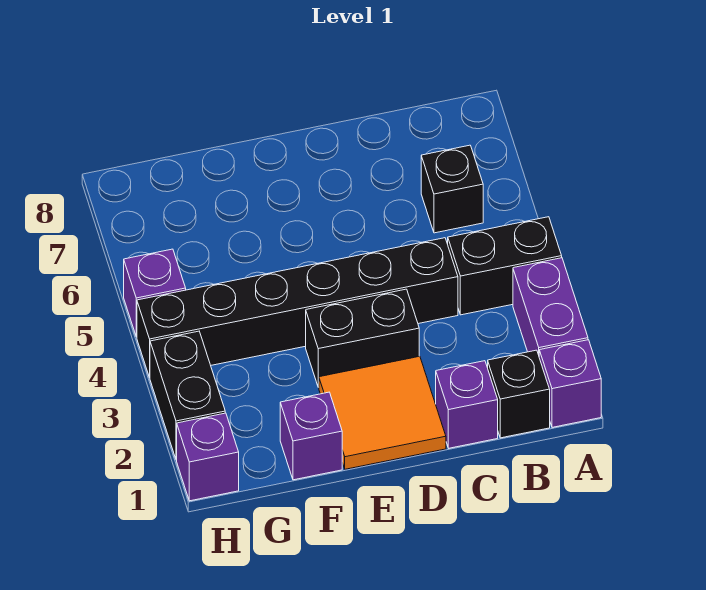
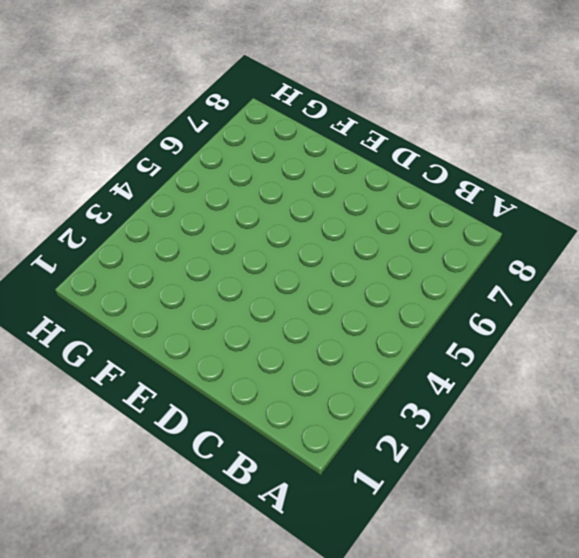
none -> purple 1x1 brick [539,340,601,427]
none -> purple 1x2 brick [513,258,588,355]
none -> black 1x2 brick [448,217,562,315]

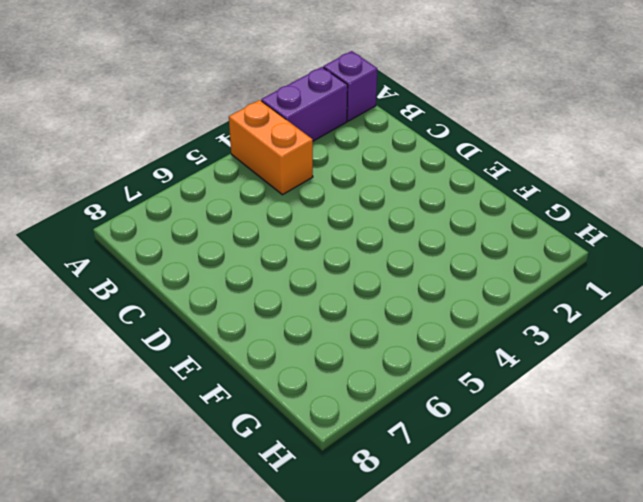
orange 1x2 brick [229,100,313,195] -> black 1x2 brick [448,217,562,315]
none -> black 1x1 brick [488,350,550,438]
none -> black 1x1 brick [421,145,483,233]
none -> purple 1x1 brick [436,361,498,448]

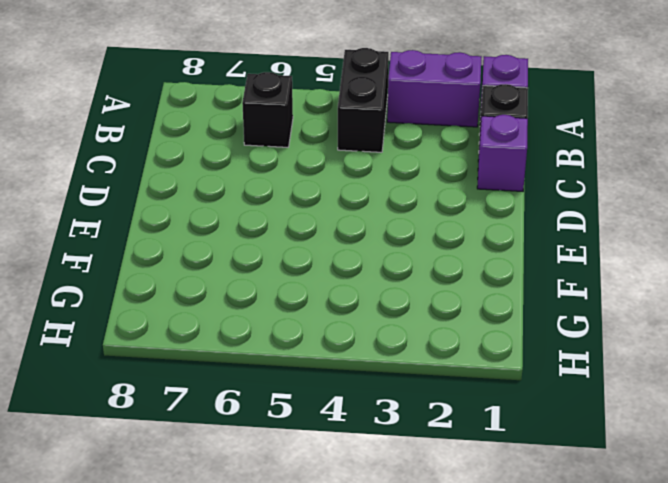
none -> black 1x6 brick [137,238,458,378]
none -> orange 2x2 tile [319,356,446,469]
none -> black 1x2 brick [306,289,419,387]

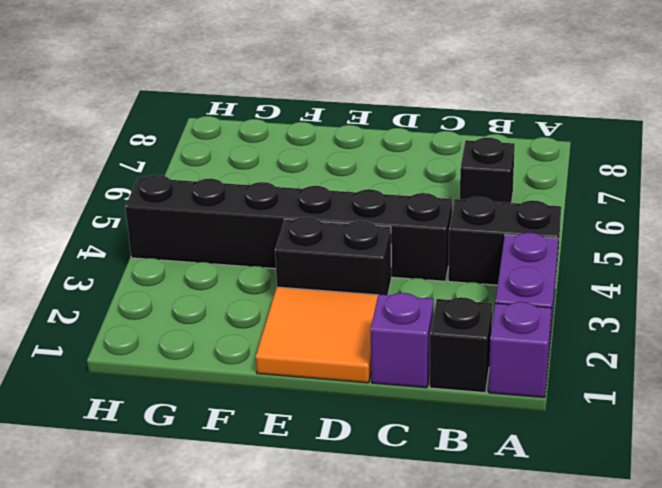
none -> purple 1x1 brick [280,392,342,480]
none -> purple 1x1 brick [177,413,239,501]
none -> black 1x2 brick [150,331,225,460]

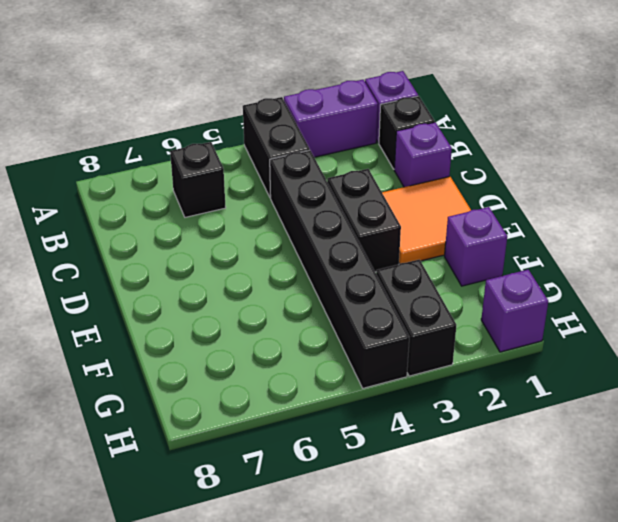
black 1x2 brick [376,259,456,376] -> black 1x2 brick turned to [150,331,225,460]
none -> purple 1x1 brick [124,249,186,337]

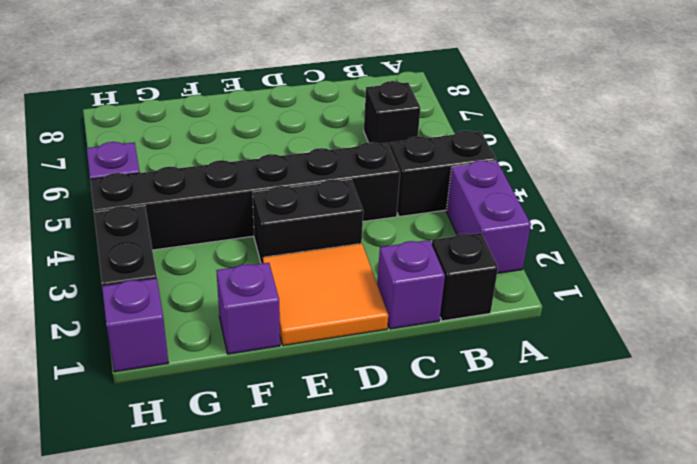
none -> purple 1x1 brick [539,340,601,427]

